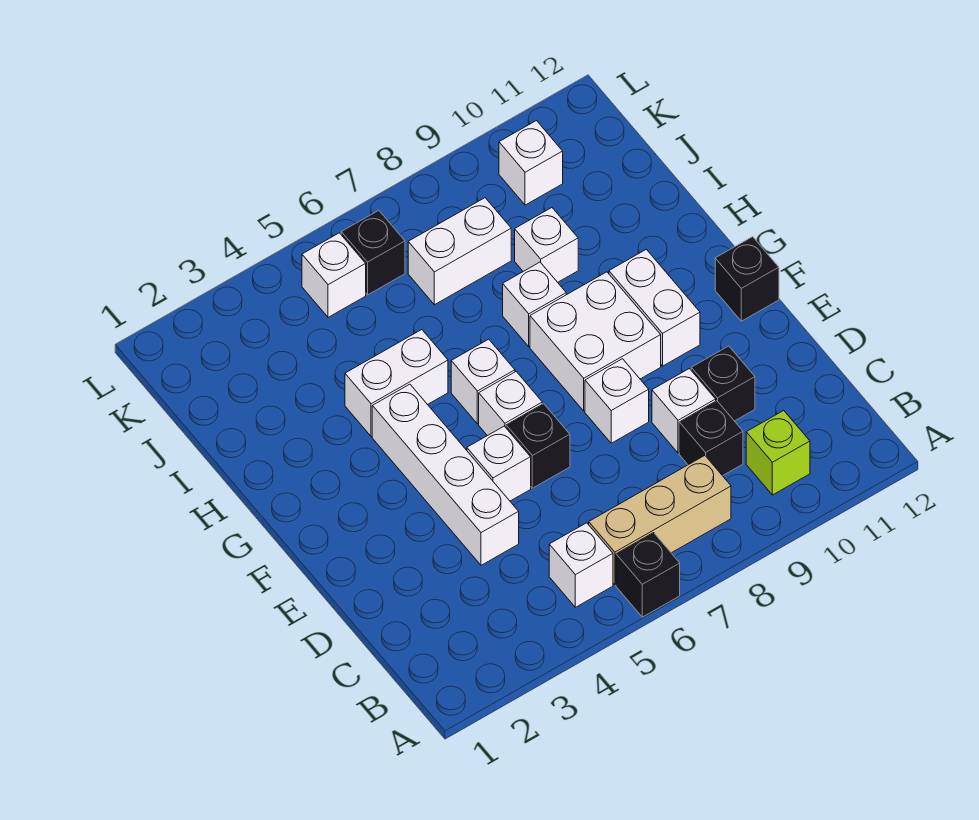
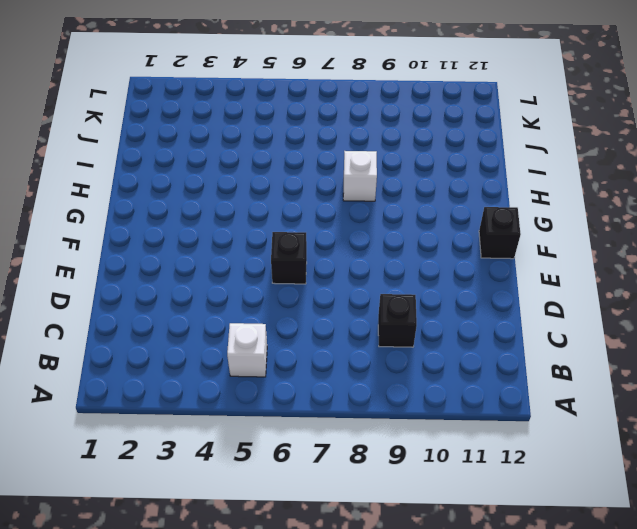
none -> black 1x1 brick [616,533,680,617]
none -> tan 1x3 brick [589,456,731,585]
none -> lime 1x1 brick [746,411,810,495]

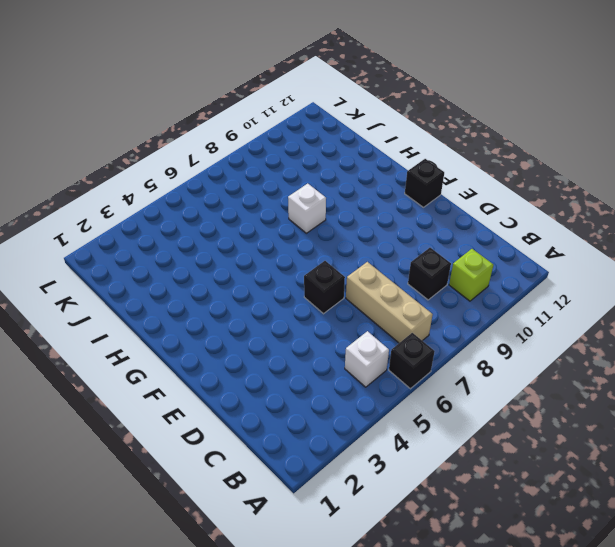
tan 1x3 brick [346,262,433,343] -> tan 1x3 brick turned to [589,456,731,585]
none -> white 1x4 brick [372,384,519,565]
none -> white 1x1 brick [652,369,716,453]
none -> black 1x1 brick [691,346,755,421]

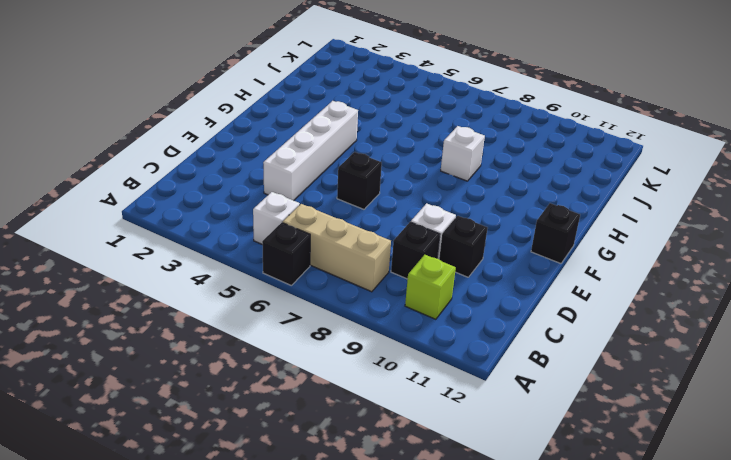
none -> white 1x1 brick [467,426,531,501]
none -> white 1x1 brick [585,359,649,443]
none -> white 1x1 brick [479,372,542,436]

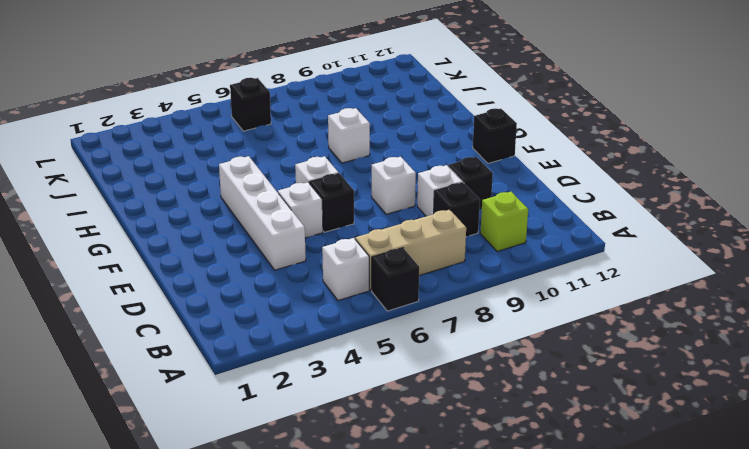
none -> white 2x2 brick [530,272,661,411]
none -> white 1x2 brick [609,249,700,366]
none -> white 1x1 brick [451,339,515,424]

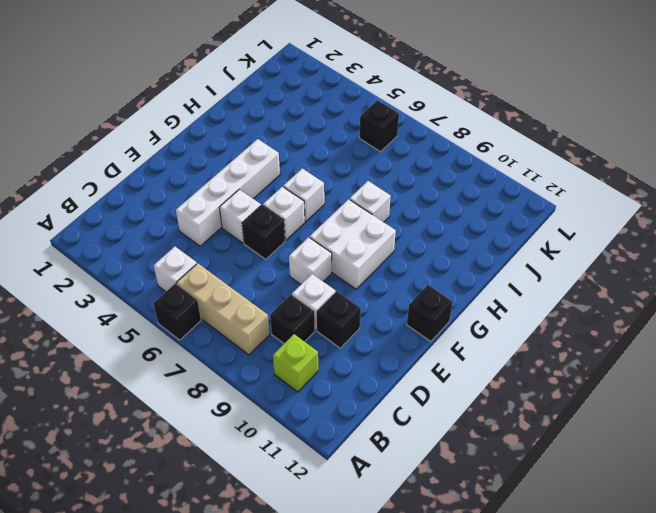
none -> white 1x2 brick [609,249,700,366]
none -> white 1x2 brick [345,330,448,437]
none -> white 1x1 brick [515,208,578,282]

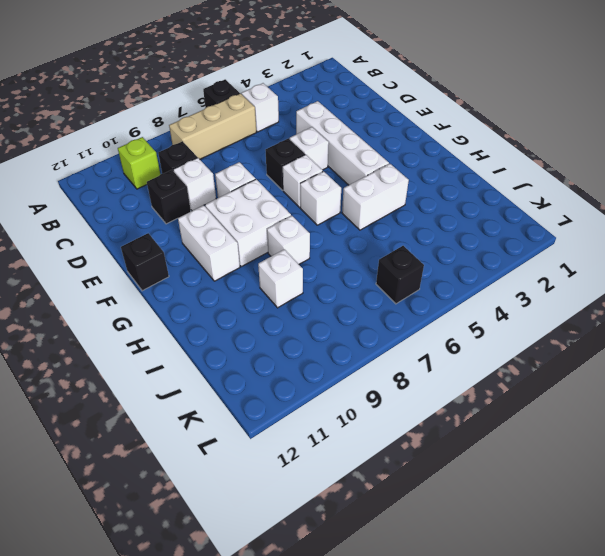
none -> white 1x2 brick [408,198,511,305]
none -> white 1x1 brick [302,233,366,317]
none -> white 1x1 brick [499,121,563,205]

